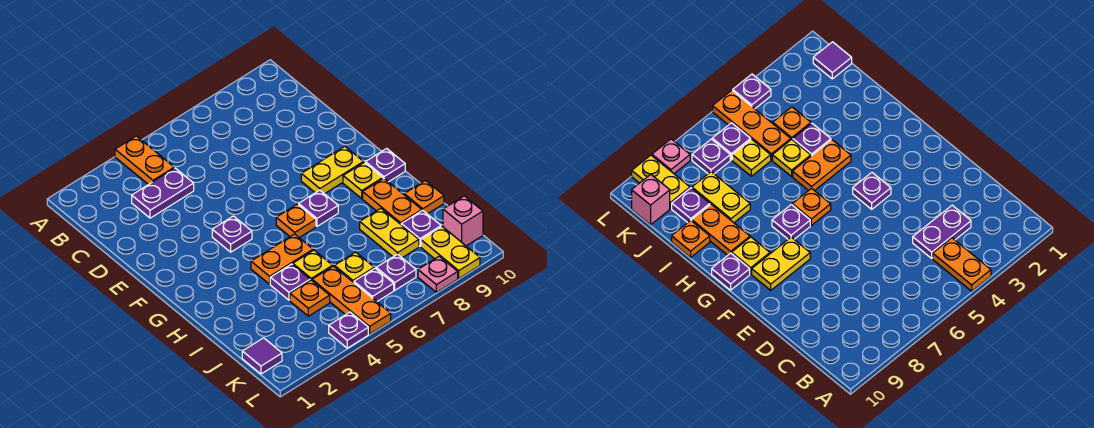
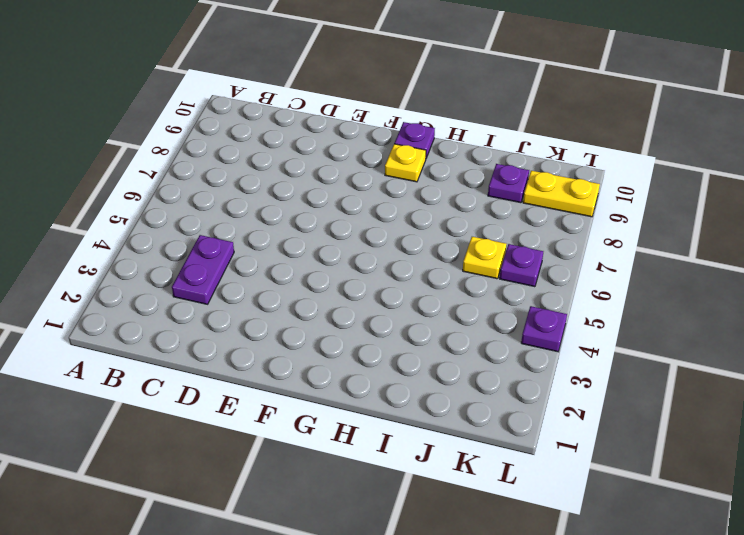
none -> orange 1x2 plate [115,136,174,185]
none -> purple 1x1 plate [212,216,252,252]
none -> yellow 1x2 plate [301,147,363,194]

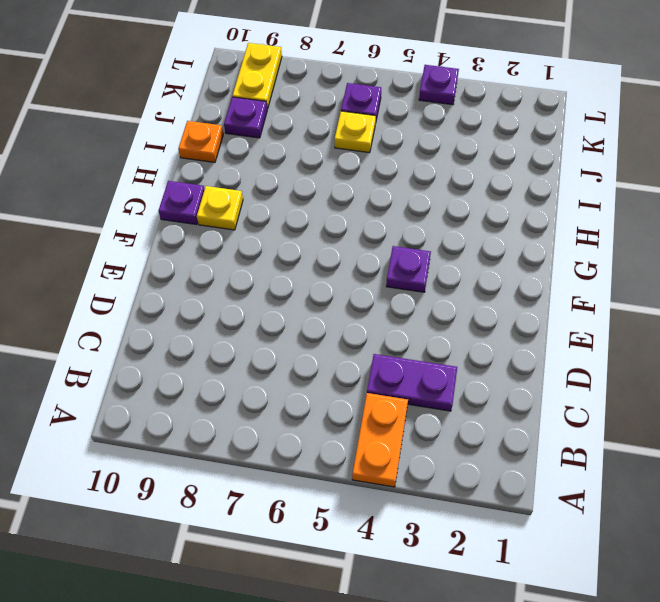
none -> yellow 1x2 plate [301,147,363,194]
none -> orange 1x1 plate [276,204,316,238]
none -> purple 1x1 plate [299,190,338,226]

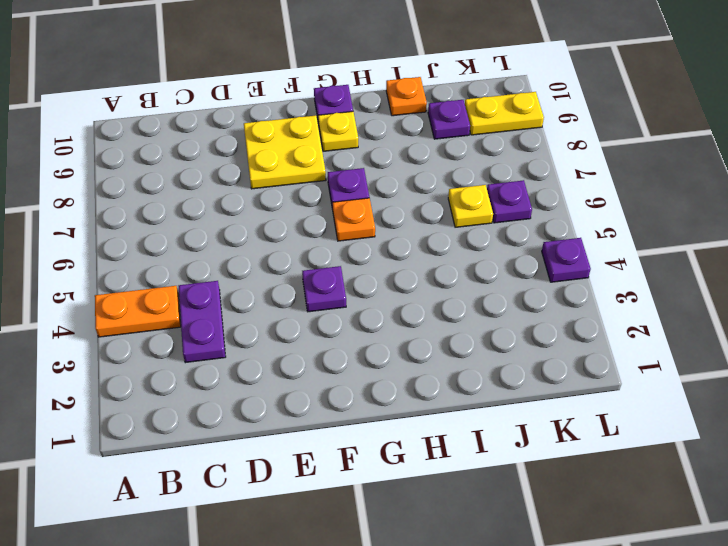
yellow 2x2 plate [244,116,326,189] -> yellow 1x2 plate [301,147,363,194]
none -> orange 1x2 plate [251,234,313,284]
none -> orange 1x2 plate [363,178,422,224]
none -> purple 1x1 plate [270,264,310,300]

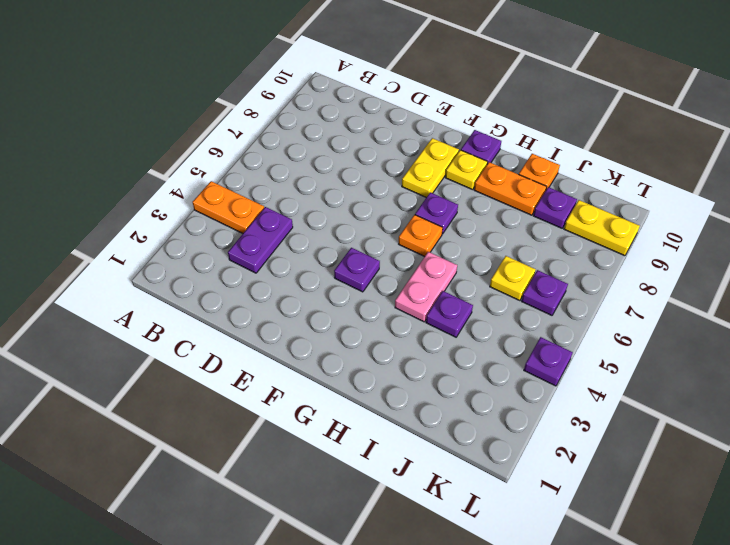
pink 1x2 plate [395,252,457,322] -> orange 1x2 plate [251,234,313,284]
none -> yellow 1x1 plate [293,250,333,280]
none -> yellow 1x2 plate [360,208,419,258]
none -> orange 1x1 plate [290,280,330,316]

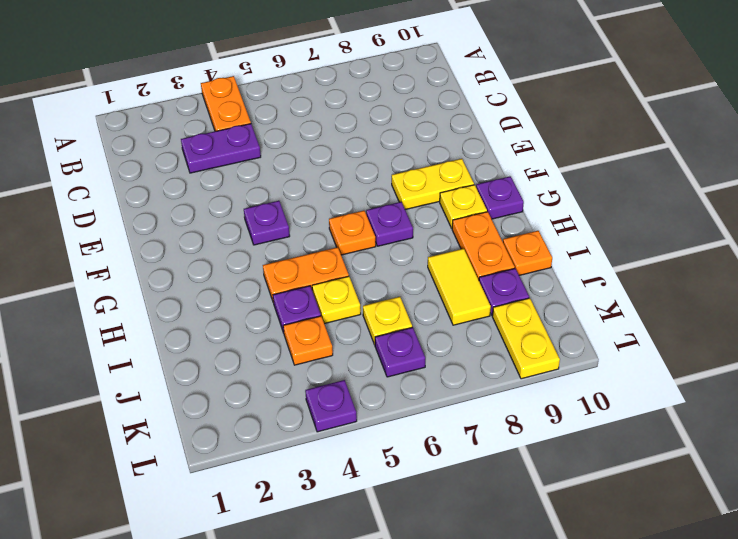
yellow 1x2 tile [428,249,491,325] -> yellow 1x2 plate [360,208,419,258]
none -> orange 1x3 plate [312,266,391,334]
none -> purple 1x1 tile [242,338,282,374]
none -> purple 1x1 plate [376,254,416,290]

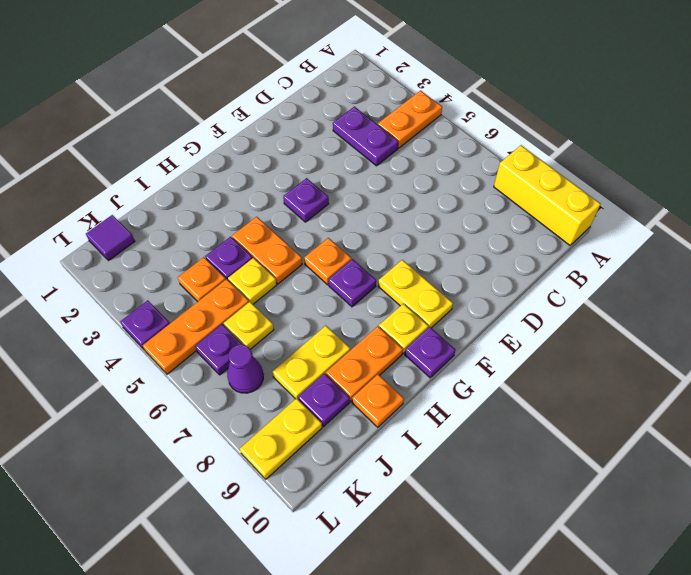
yellow 1x3 brick [494,145,600,245] -> none
purple 1x1 cone [227,345,263,393] -> purple 1x1 plate [376,254,416,290]
none -> pink 1x1 brick [443,196,483,246]
none -> pink 1x1 plate [418,256,458,292]

